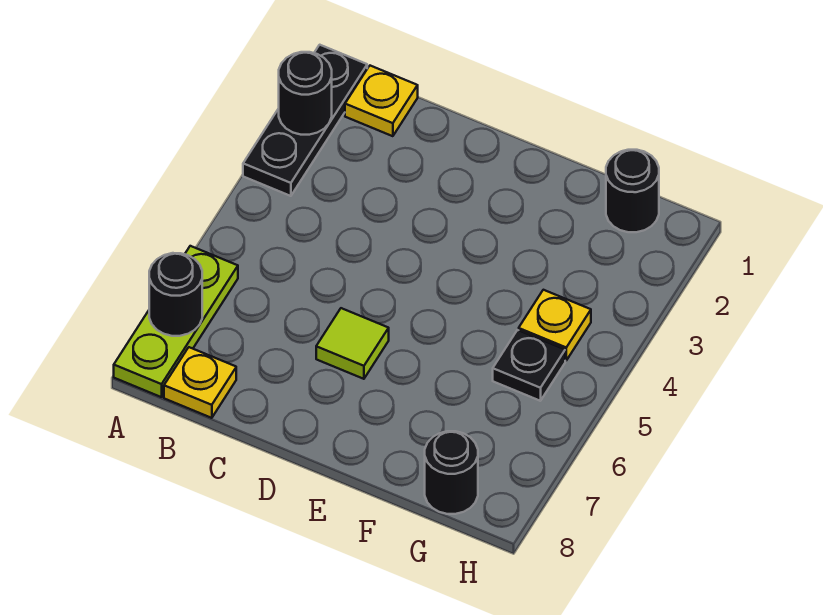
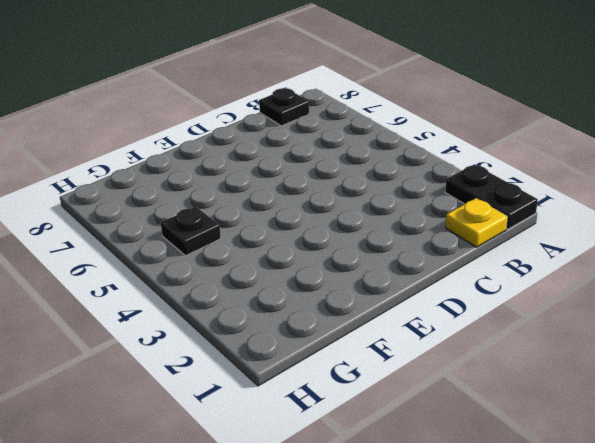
black 1x2 plate [445,164,538,229] -> black 1x3 plate [243,45,367,196]
black 1x1 plate [259,88,309,126] -> yellow 1x1 plate [164,347,236,418]
none -> lime 1x3 plate [114,246,238,397]
none -> lime 1x1 tile [316,308,389,379]

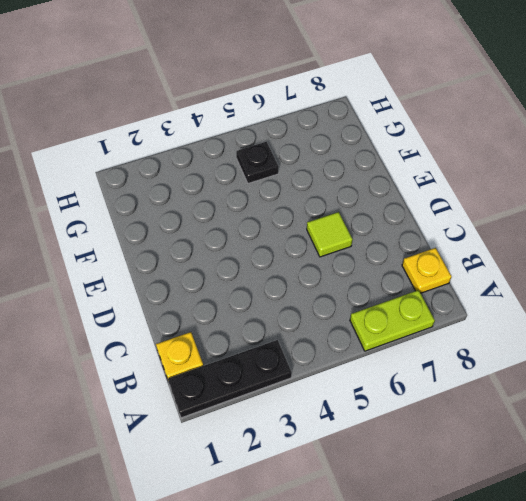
lime 1x2 plate [350,290,435,351] -> lime 1x3 plate [114,246,238,397]
none -> black 1x1 round brick [606,150,659,232]
none -> yellow 1x1 plate [519,290,591,360]

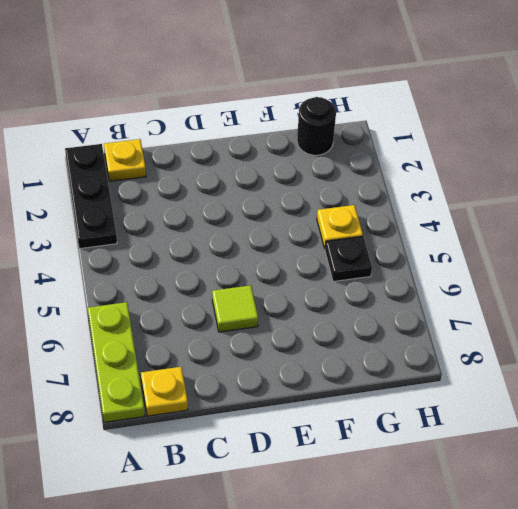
none -> black 1x1 round brick [425,431,478,514]
none -> black 1x1 round brick [279,52,332,135]

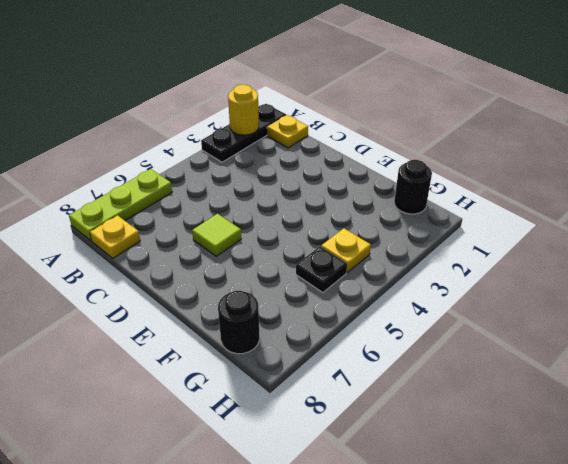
yellow 1x1 round brick [228,85,259,135] -> black 1x1 round brick [279,52,332,135]
none -> black 1x1 round brick [149,253,202,336]

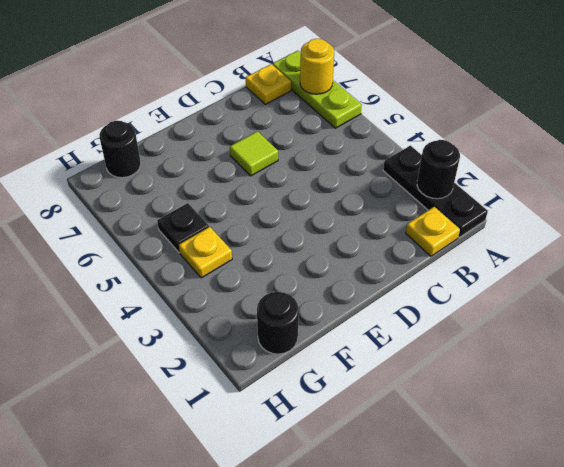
yellow 1x1 round brick [300,39,334,94] -> black 1x1 round brick [149,253,202,336]

